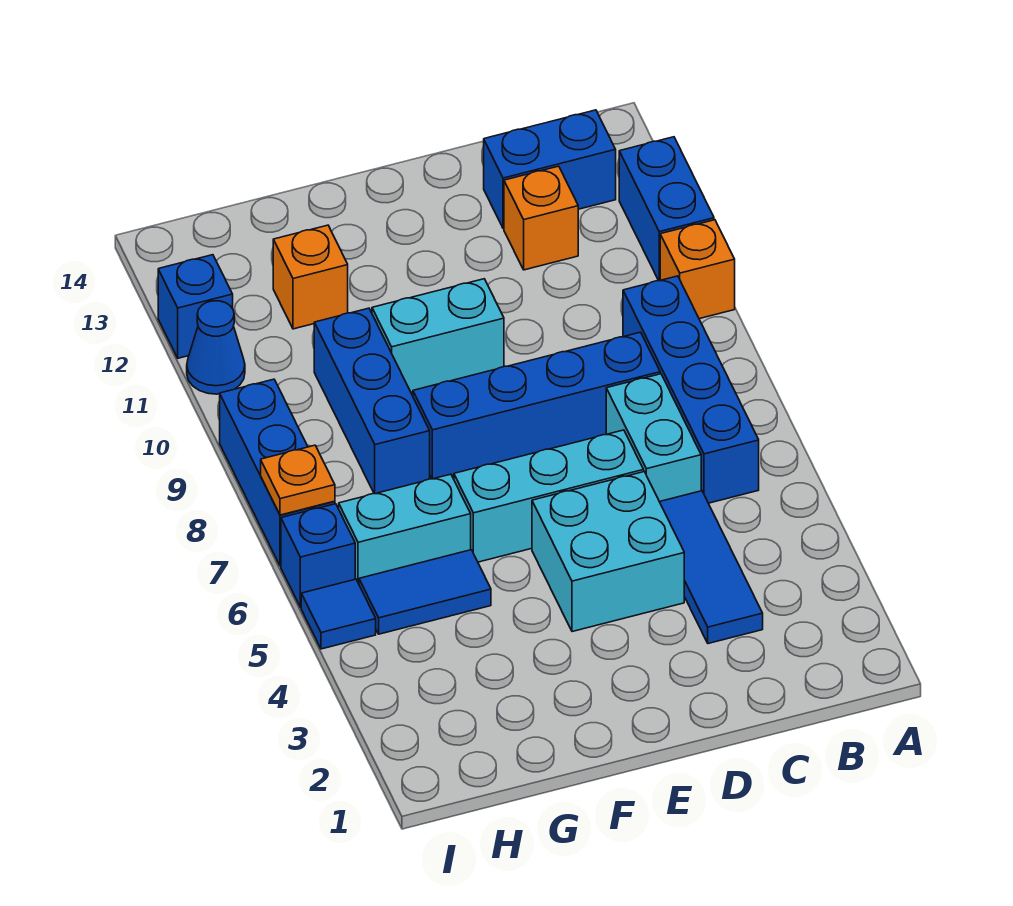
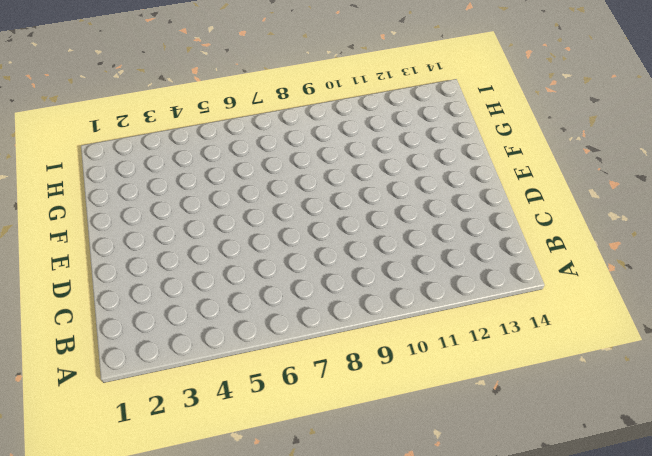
none -> orange 1x1 brick [660,220,735,319]
none -> blue 1x2 brick [619,137,714,281]
none -> blue 1x4 brick [623,276,759,503]

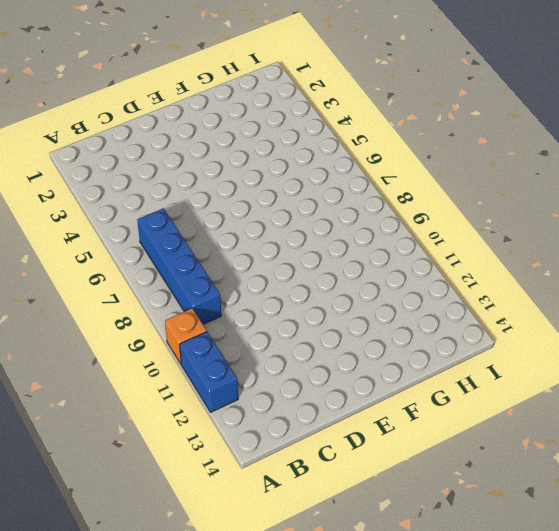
none -> blue 1x2 brick [484,110,616,228]
none -> blue 1x3 tile [660,491,763,644]
none -> cyan 1x2 brick [606,374,701,502]

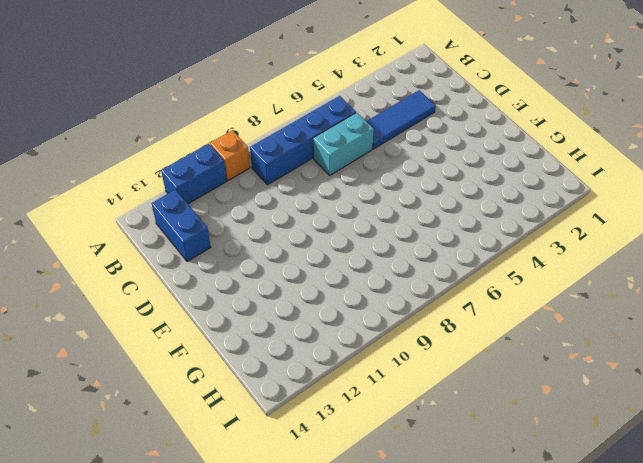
none -> blue 1x4 brick [413,332,660,479]
none -> orange 1x1 brick [504,166,578,270]
none -> cyan 2x2 brick [532,472,684,632]

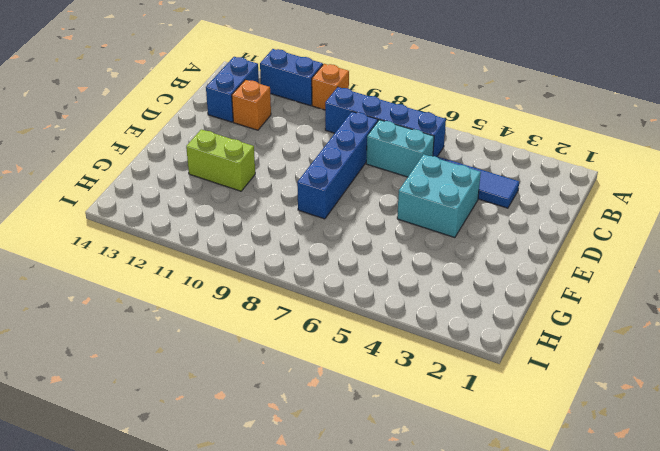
lime 1x2 brick [186,129,255,191] -> none
none -> cyan 1x3 brick [454,430,644,562]
none -> cyan 1x2 brick [372,279,504,392]
none -> blue 1x2 tile [359,550,491,634]

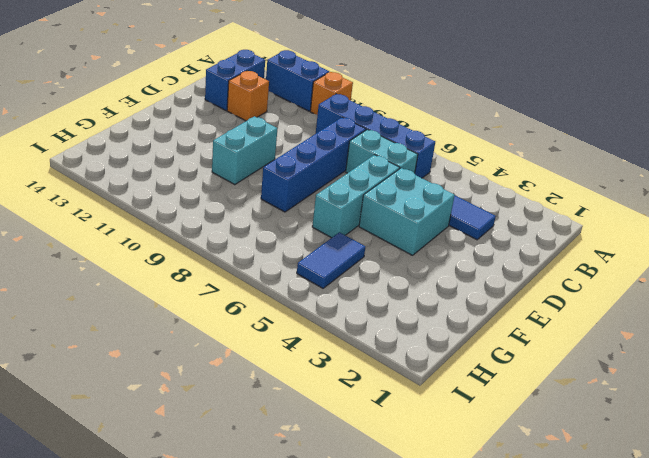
none -> cyan 1x2 brick [339,474,471,584]
none -> blue 1x3 brick [314,308,430,494]
none -> orange 1x1 brick [273,225,348,329]

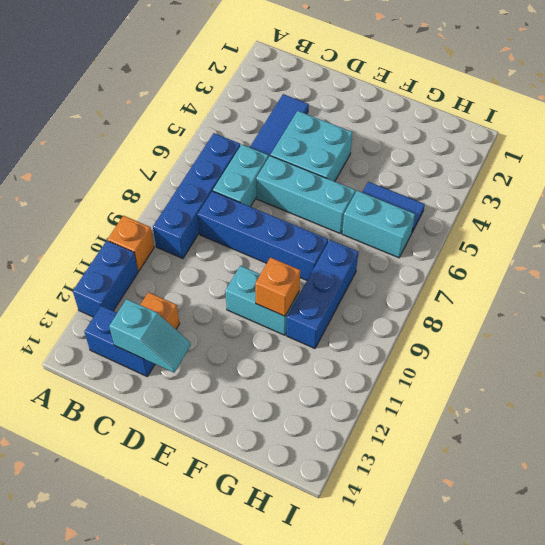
cyan 1x2 slope [109,299,190,373] -> none
orange 1x1 brick [255,257,300,316] -> orange 1x1 brick moved to [273,225,348,329]
none -> blue 1x1 tile [301,579,376,649]
none -> blue 1x1 brick [281,504,355,607]
none -> blue 1x3 brick [220,379,335,566]

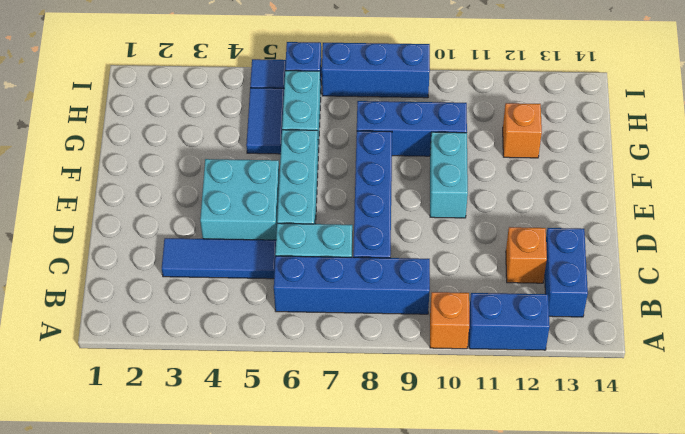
none -> blue 1x1 cone [187,301,245,394]
none -> blue 1x1 brick [158,255,233,358]
none -> orange 1x1 plate [261,445,335,515]

